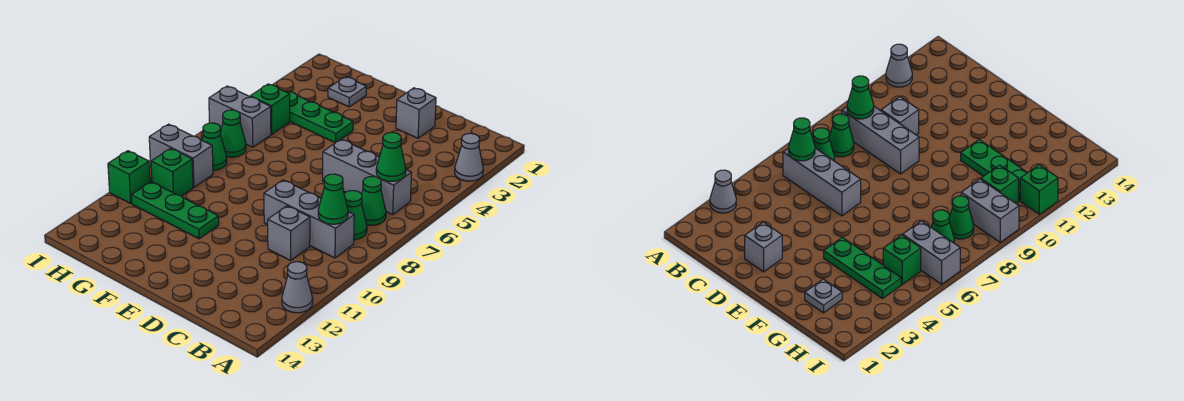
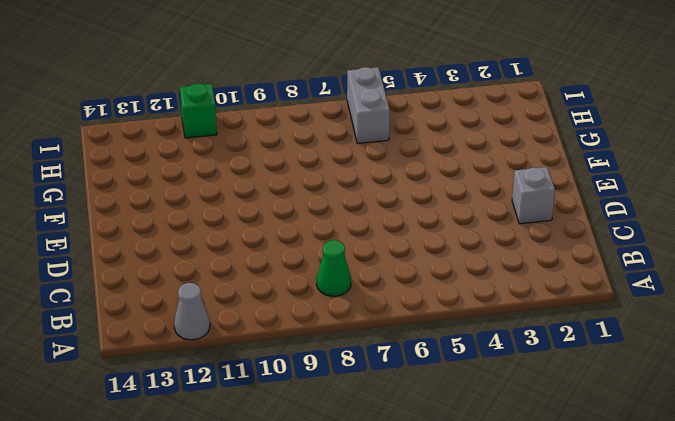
none -> grey 1x1 cone [455,133,483,181]
none -> grey 1x3 brick [323,139,412,215]
none -> green 1x1 cone [362,176,386,225]

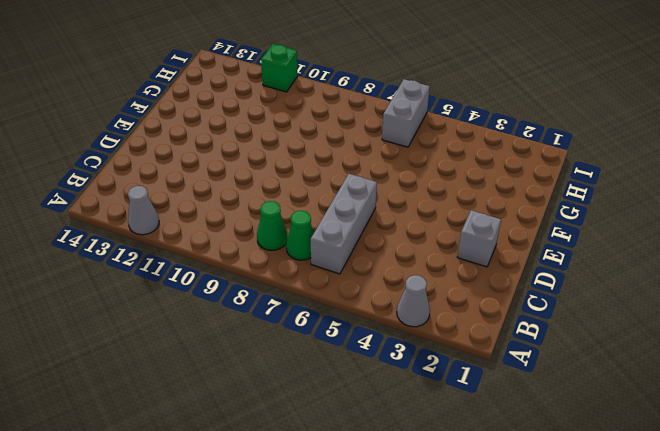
none -> grey 1x3 brick [264,180,354,258]
none -> grey 1x1 brick [268,206,310,260]
none -> green 1x3 plate [286,91,353,143]

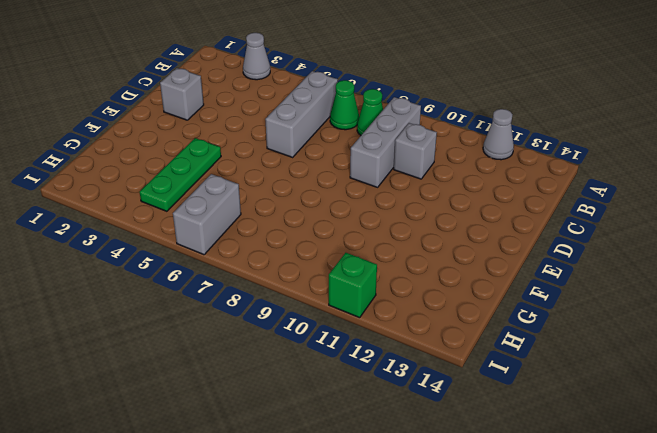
none -> green 1x3 plate [131,182,219,239]
none -> grey 1x1 plate [328,77,366,107]
none -> green 1x1 brick [250,84,290,134]

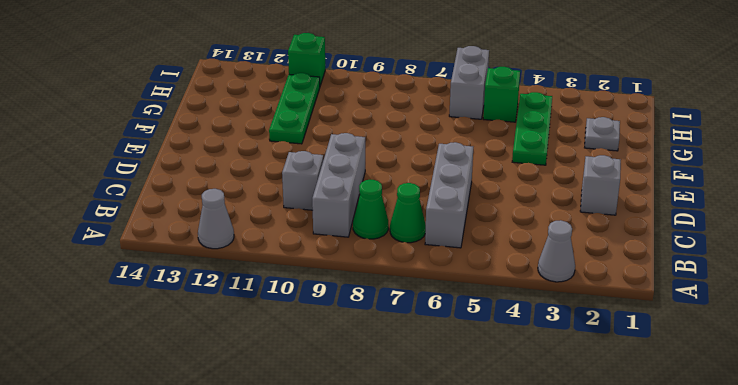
none -> green 1x1 cone [221,110,246,157]
none -> green 1x1 cone [202,123,227,170]
none -> grey 1x2 brick [149,124,213,187]

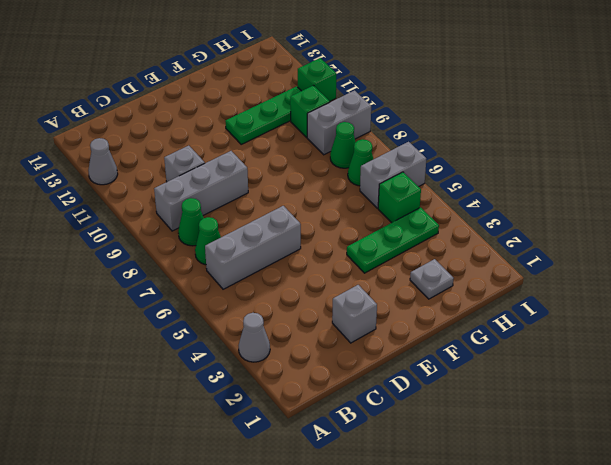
none -> green 1x1 cone [376,132,406,181]
none -> green 1x1 cone [318,174,348,224]

